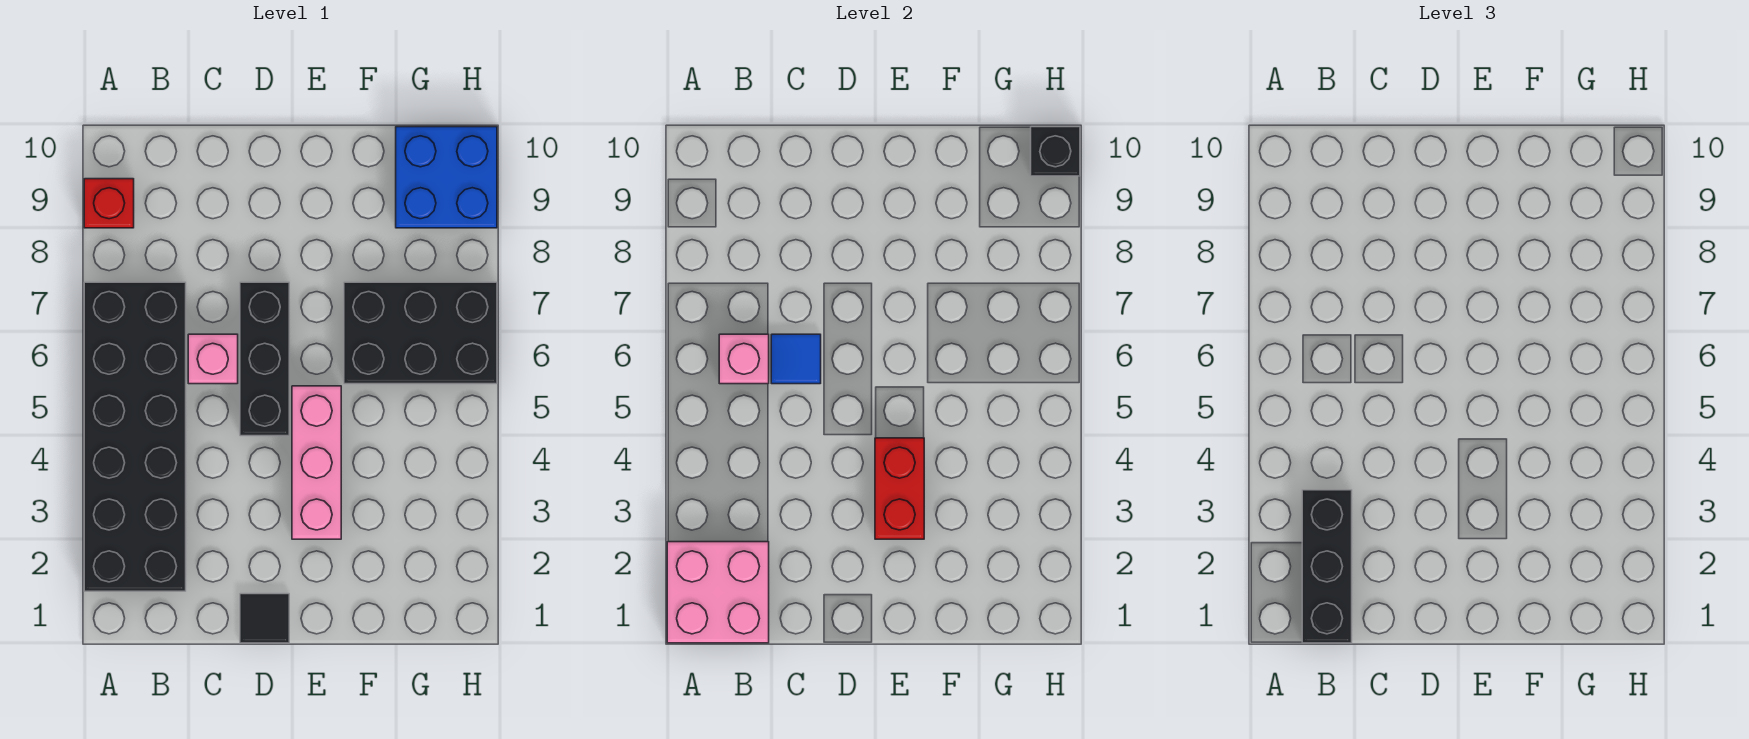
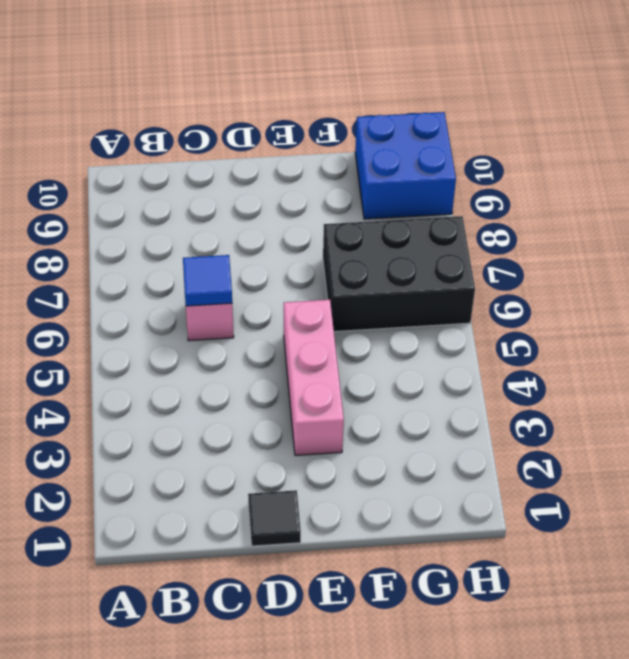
none -> black 2x6 brick [84,282,186,591]
none -> red 1x1 brick [84,179,134,228]
none -> black 1x3 brick [240,282,289,436]

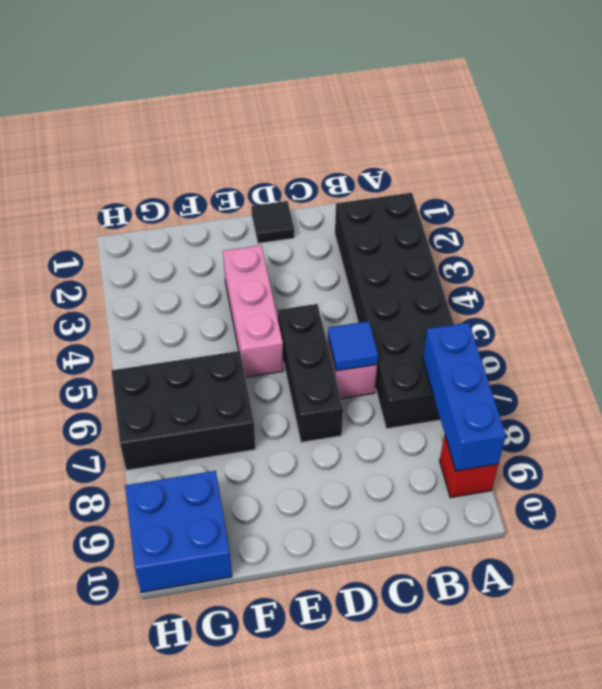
blue 1x3 brick [423,322,506,471] -> none
none -> pink 2x2 brick [667,542,769,643]
none -> pink 1x1 brick [719,334,769,384]
none -> red 1x2 brick [875,438,924,539]

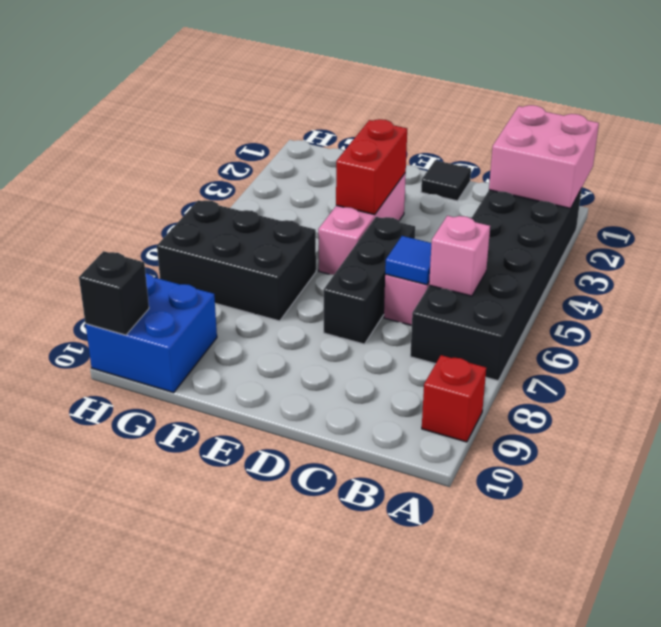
none -> black 1x3 brick [1302,490,1352,643]

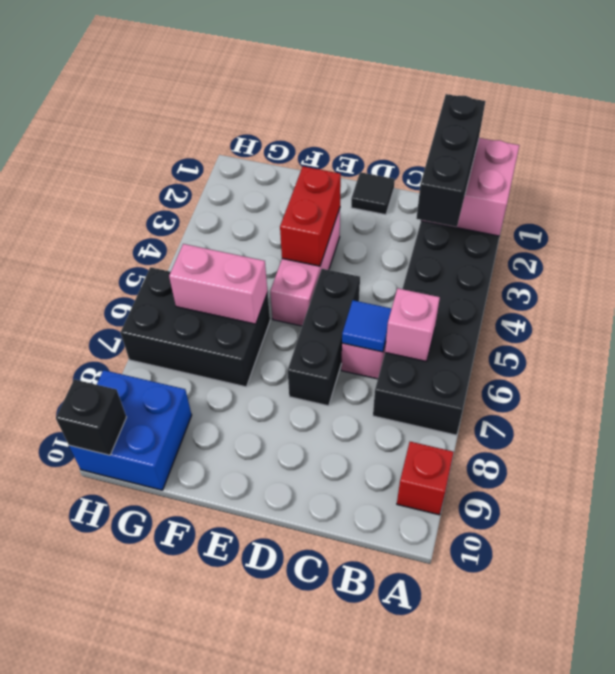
pink 1x2 brick [169,244,268,324] -> none

